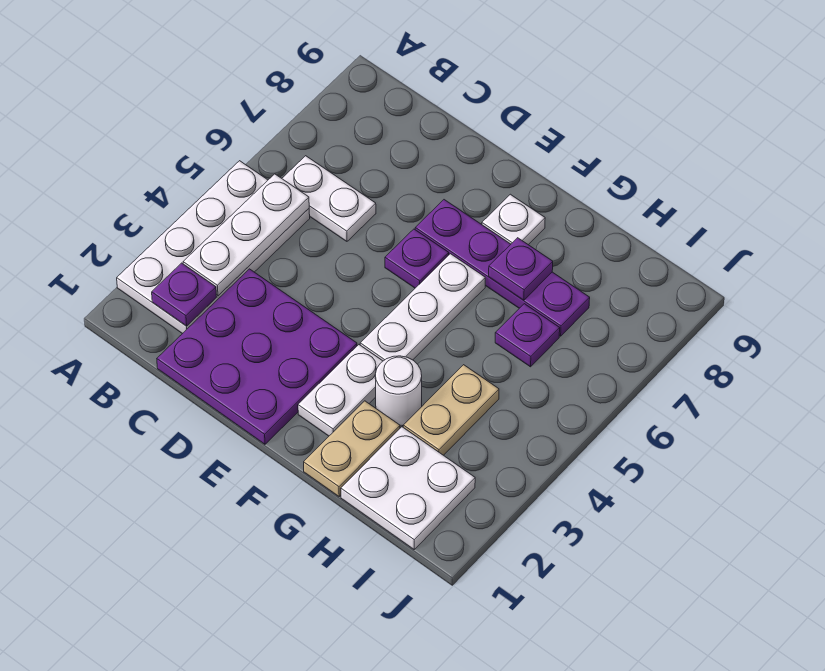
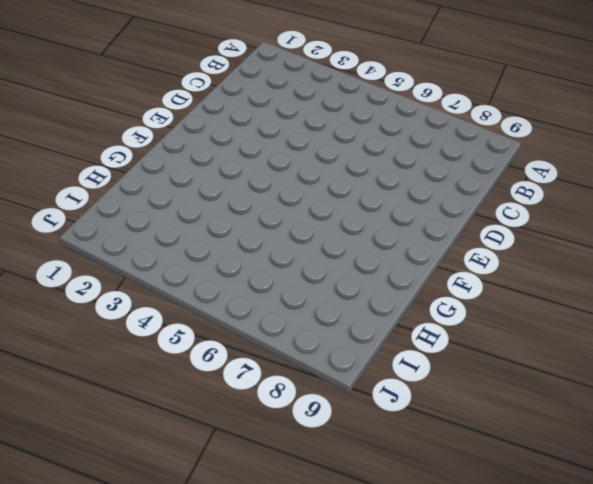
none -> white 2x4 plate [117,161,310,334]
none -> white 1x2 plate [282,156,376,241]
none -> purple 3x3 plate [157,269,357,444]

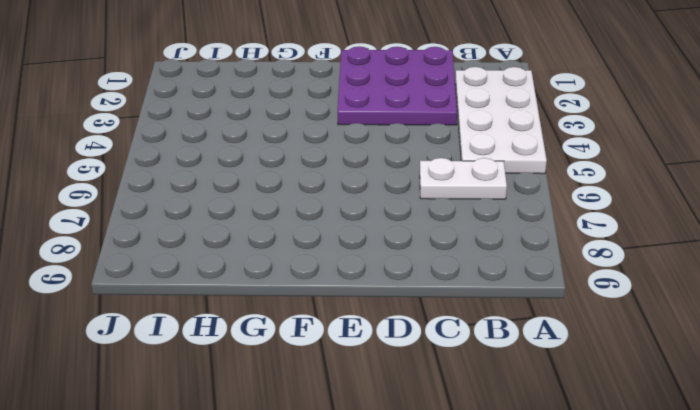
none -> purple 1x1 plate [385,229,449,288]
none -> purple 1x4 plate [415,200,590,336]
none -> white 1x2 plate [298,345,383,436]

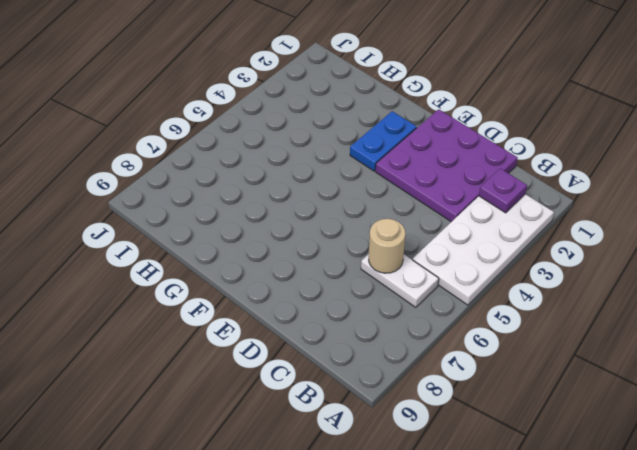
tan 1x1 round brick [369,219,405,273] -> none
blue 1x2 plate [350,111,417,171] -> white 1x2 plate [298,345,383,436]
none -> purple 1x1 plate [385,229,449,288]
none -> purple 1x4 plate [415,200,590,336]
none -> white 1x3 plate [360,254,485,361]

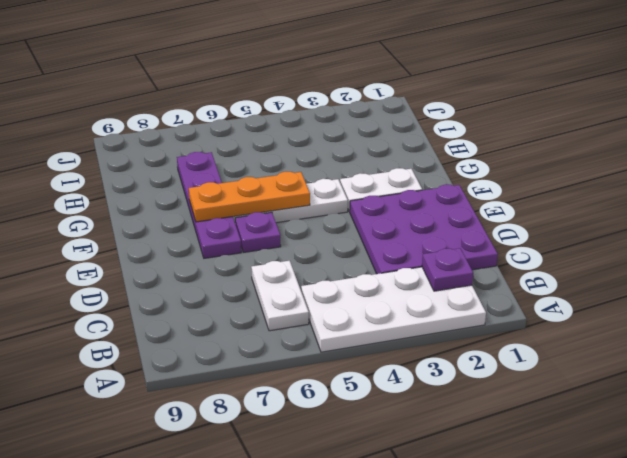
orange 1x3 plate [189,172,310,222] -> none
none -> white 1x1 plate [482,194,545,245]
none -> tan 1x2 plate [304,401,400,497]
none -> white 1x1 round brick [375,356,422,426]

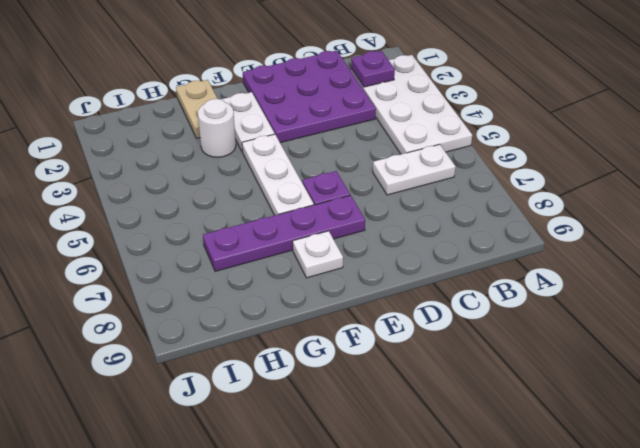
none -> white 2x2 plate [341,427,475,549]
none -> tan 1x2 plate [403,365,499,455]
none -> purple 1x1 plate [495,304,560,367]

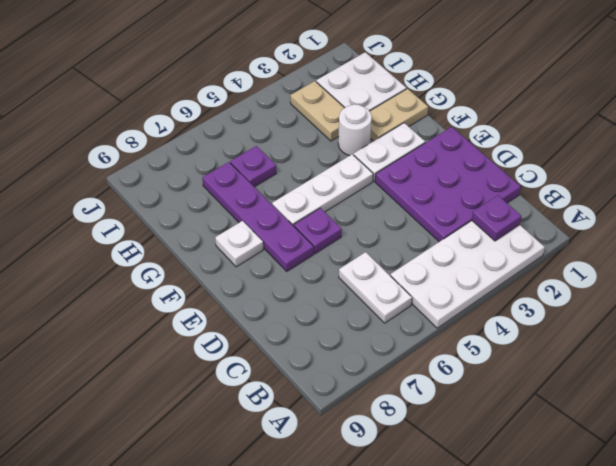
tan 1x2 plate [290,81,344,141] -> tan 1x2 plate turned to [403,365,499,455]
none -> white 1x3 plate [183,174,309,296]
none -> purple 1x1 plate [489,238,553,300]

